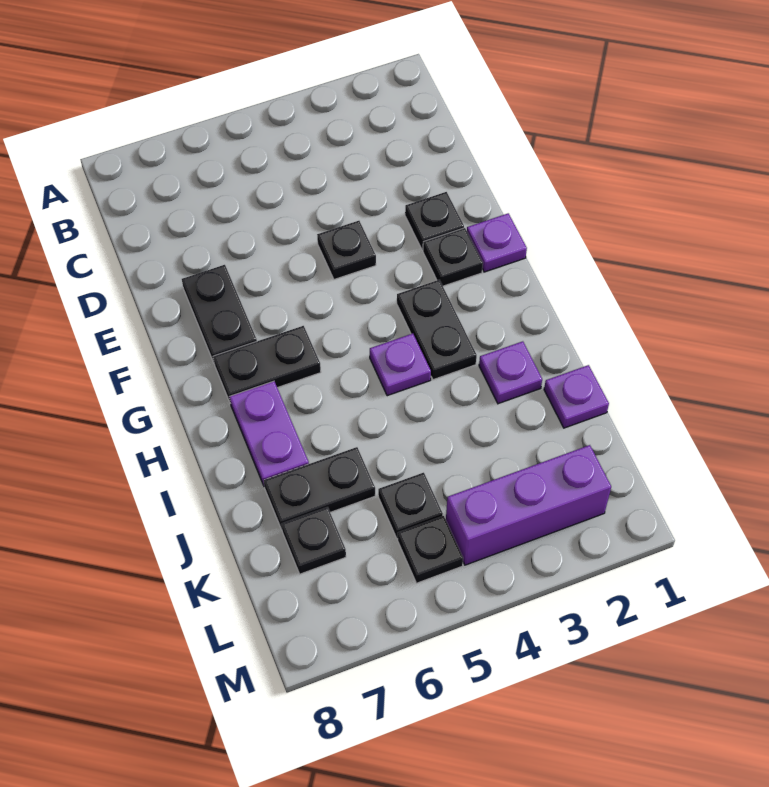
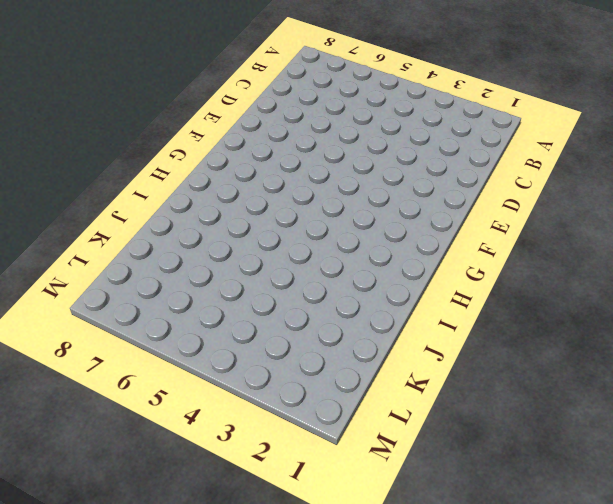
none -> black 1x1 plate [405,192,464,250]
none -> black 1x1 plate [317,221,376,279]
none -> black 1x2 plate [182,265,257,362]

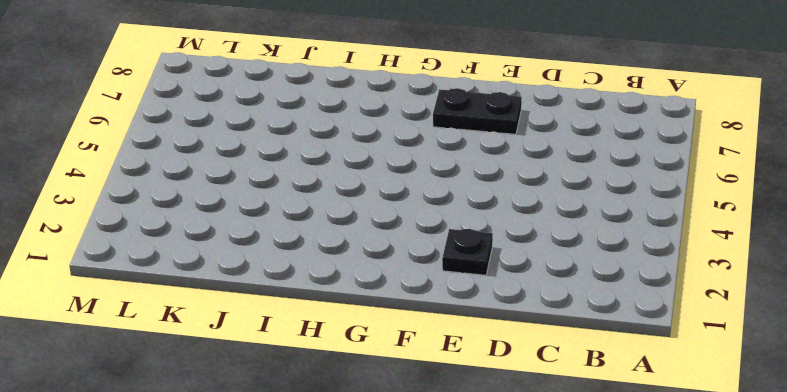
none -> black 1x1 plate [317,221,376,279]
none -> purple 1x1 plate [467,213,527,272]
none -> black 1x1 plate [423,228,483,286]

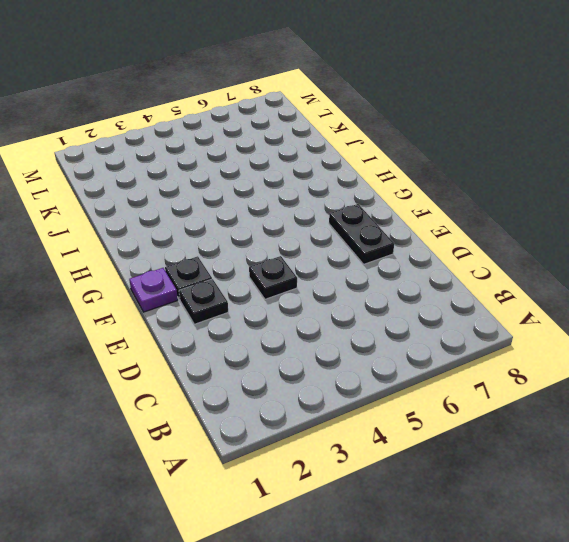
none -> black 1x2 plate [397,280,477,380]
none -> black 1x2 plate [213,326,321,404]
none -> purple 1x1 plate [370,334,431,396]

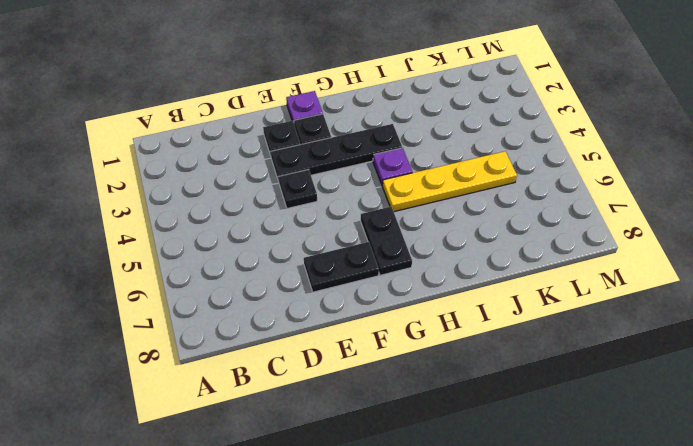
black 1x4 plate [271,124,402,182] -> black 1x2 plate [397,280,477,380]
yellow 1x4 plate [383,151,517,212] -> black 1x1 plate [378,473,443,539]
none -> purple 1x2 plate [230,381,309,485]
none -> purple 1x1 plate [479,341,542,404]
none -> purple 1x1 plate [544,365,609,428]

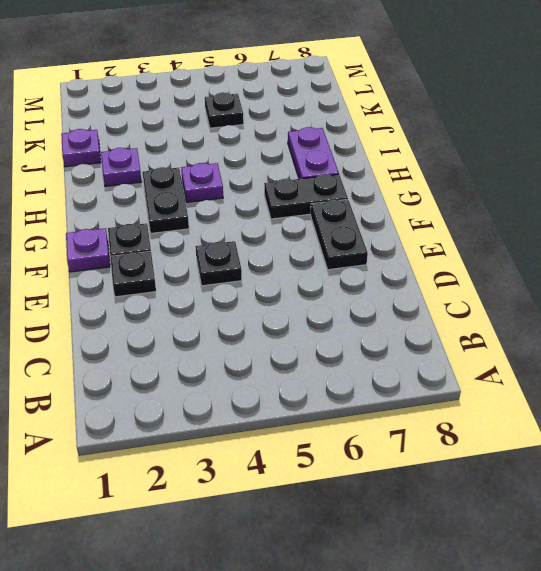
none -> black 1x2 plate [264,447,375,530]
none -> black 1x1 plate [281,507,346,574]
none -> purple 1x3 brick [446,445,611,565]

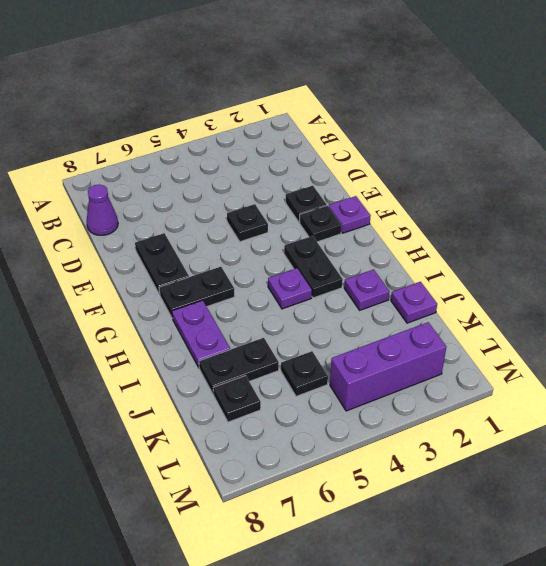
purple 1x1 cone [87,185,118,235] -> none
none -> black 1x1 plate [398,516,463,583]

